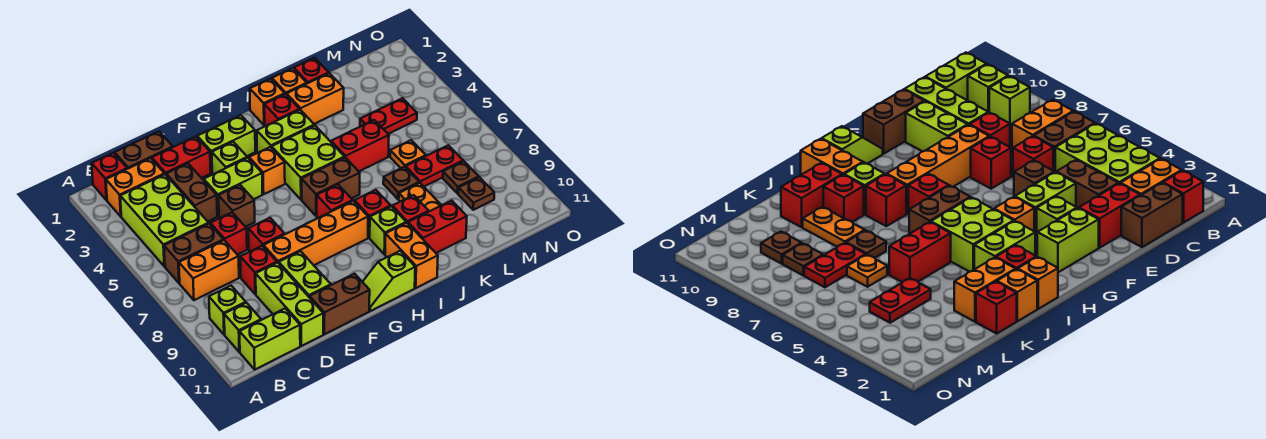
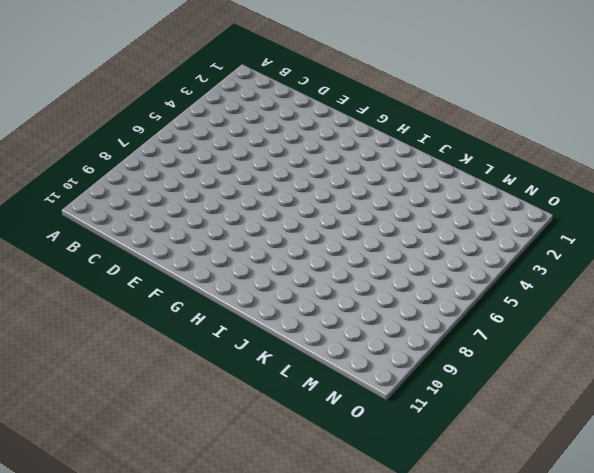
none -> red 1x1 brick [92,153,127,200]
none -> orange 1x2 brick [106,158,164,216]
none -> lime 2x3 brick [120,174,209,266]
none -> brown 1x2 brick [164,224,224,283]

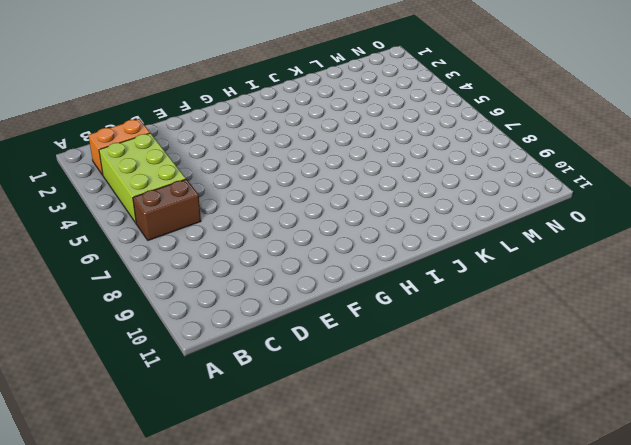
none -> red 1x1 brick [92,153,127,200]
none -> orange 1x2 brick [179,240,239,300]
none -> lime 1x1 brick [209,286,246,335]
none -> lime 1x1 brick [224,303,261,352]

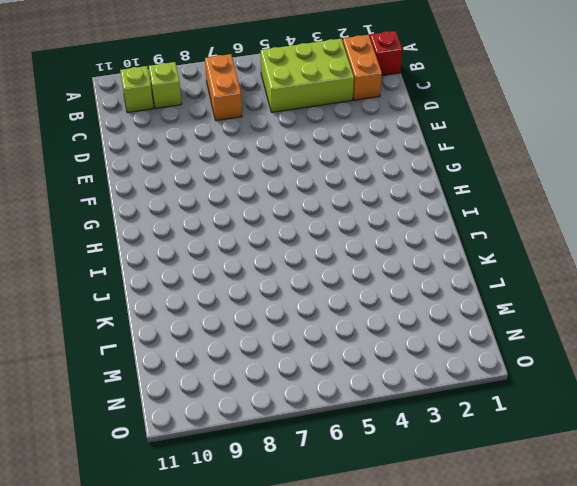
none -> brown 1x2 brick [164,224,224,283]
none -> lime 1x2 brick [240,309,300,369]
none -> brown 1x2 brick [115,131,173,169]
none -> red 1x2 brick [152,137,211,178]

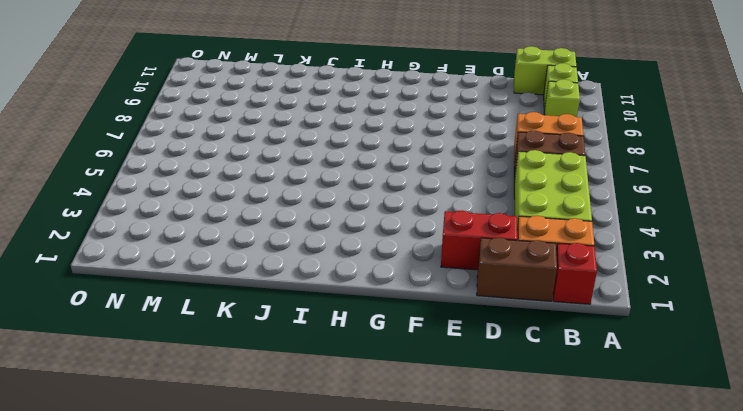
none -> brown 1x2 brick [166,163,217,221]
none -> red 1x1 brick [210,212,247,255]
none -> red 1x1 brick [240,246,277,294]
none -> lime 1x3 brick [256,263,323,346]

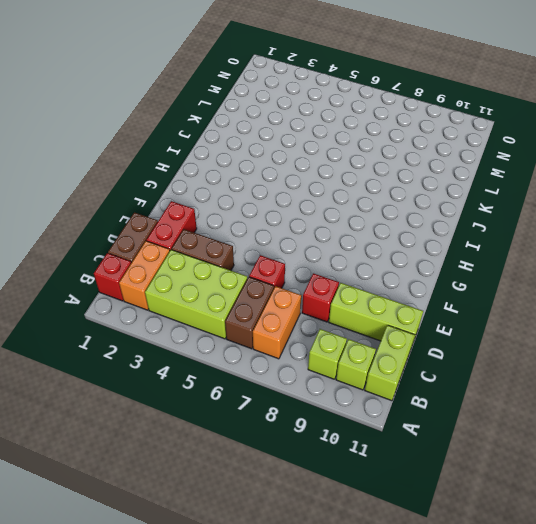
none -> lime 1x2 brick [204,158,262,216]
none -> brown 1x1 brick [219,185,255,227]
none -> red 1x1 brick [248,218,285,251]
none -> orange 1x4 brick [263,201,368,265]

